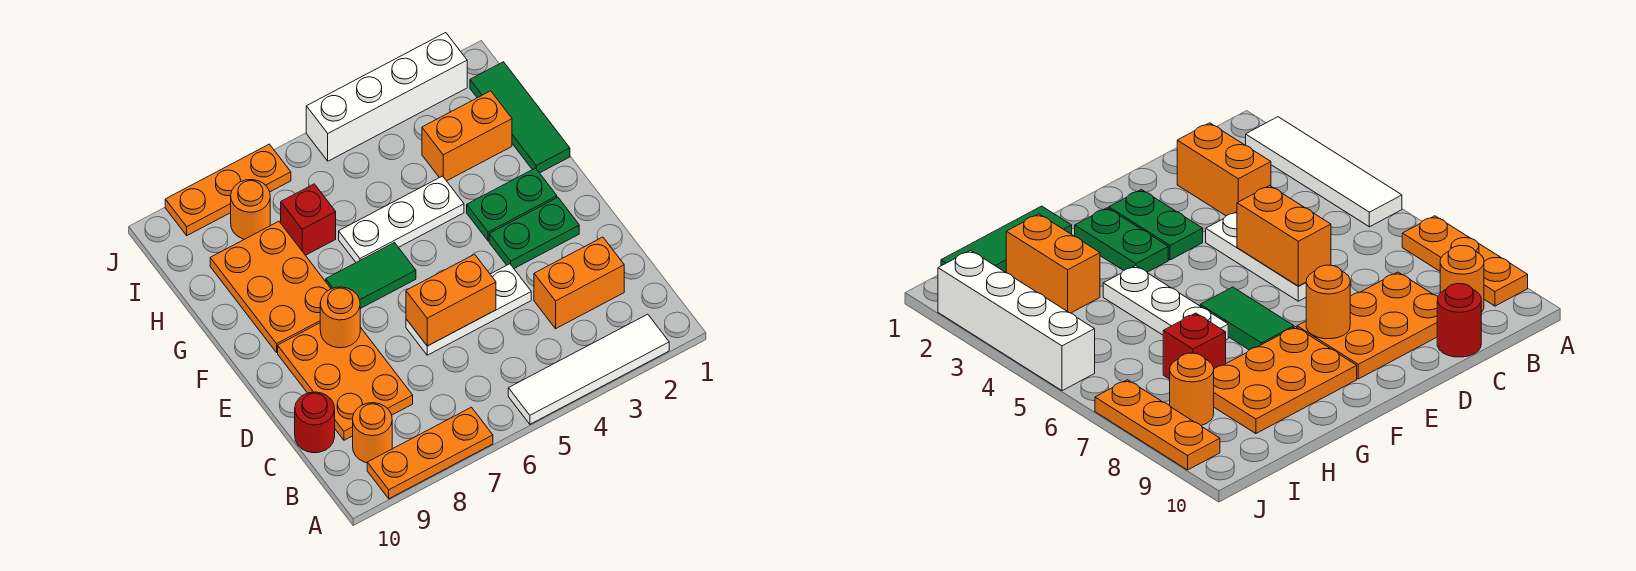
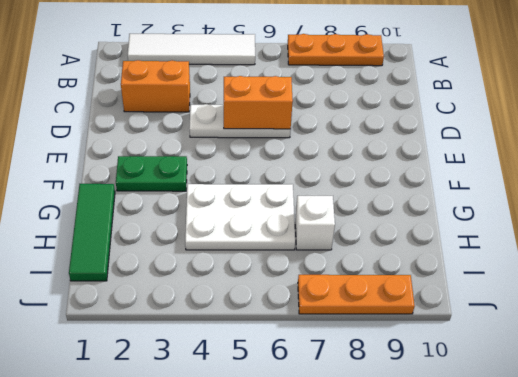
white 2x3 plate [185,184,295,250] -> white 1x3 plate [339,176,464,262]
white 1x1 brick [295,196,335,250] -> red 1x1 brick [281,184,336,255]
none -> orange 1x1 round brick [353,403,392,463]
none -> orange 2x3 plate [278,323,413,440]
none -> red 1x1 round brick [295,392,335,453]

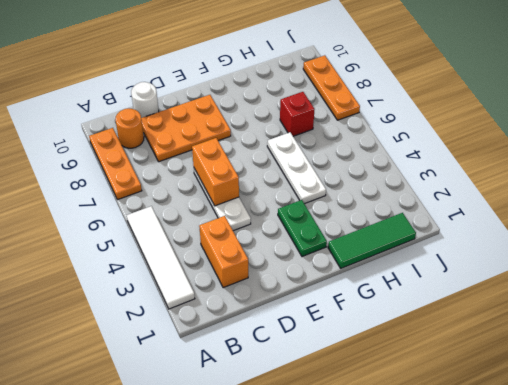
white 1x1 round brick [131,82,159,118] -> red 1x1 round brick [295,392,335,453]
none -> green 1x2 plate [489,198,579,268]
none -> green 1x2 tile [326,243,416,309]
none -> orange 2x3 plate [210,221,331,352]

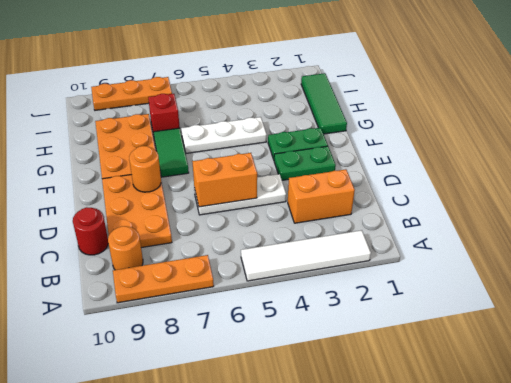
green 1x2 tile [154,128,189,177] -> green 1x2 tile turned to [326,243,416,309]
none -> orange 1x2 brick [422,91,512,181]
none -> orange 1x1 round brick [231,180,270,239]
none -> white 1x4 brick [306,33,467,161]

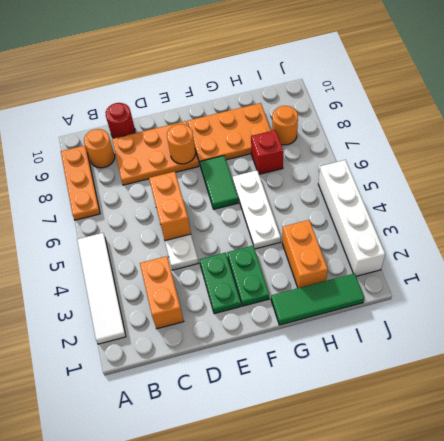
none -> orange 1x3 plate [165,144,291,236]

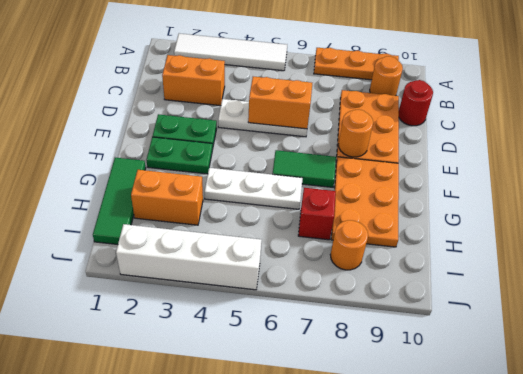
none -> orange 1x3 plate [165,144,291,236]

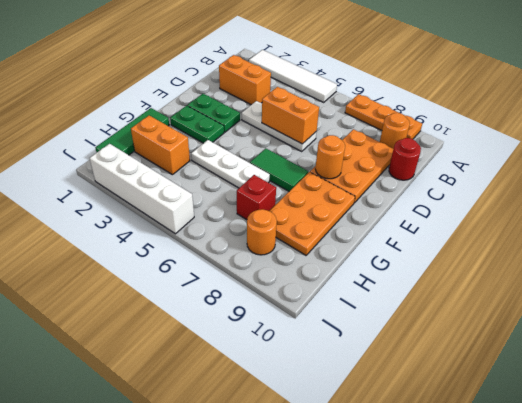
none -> orange 1x3 plate [165,144,291,236]

